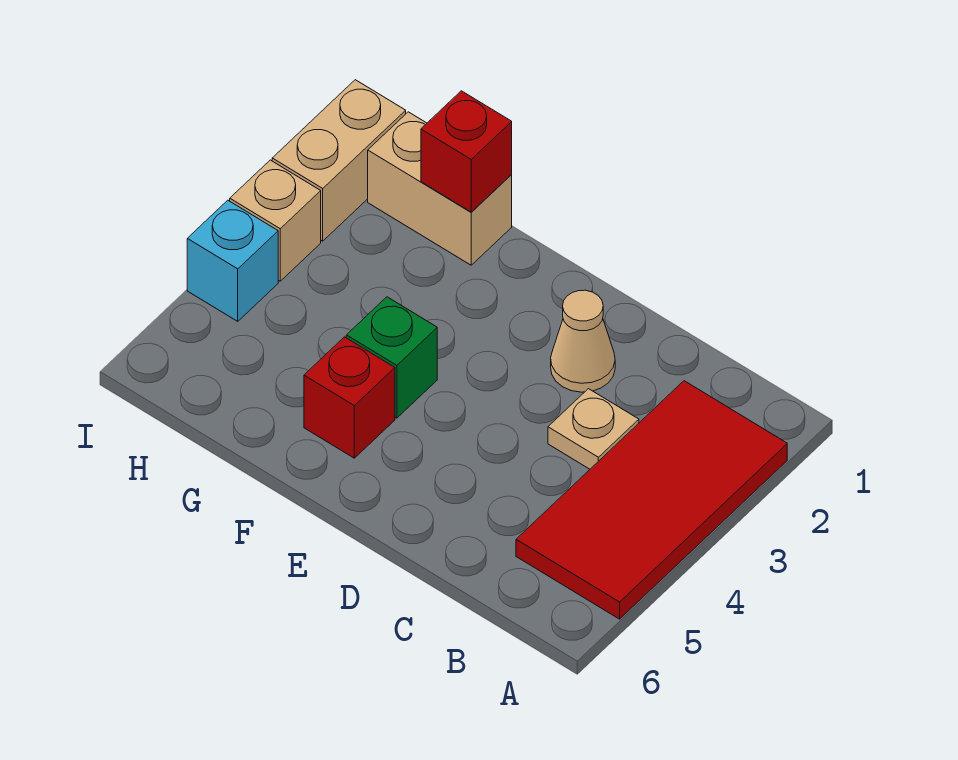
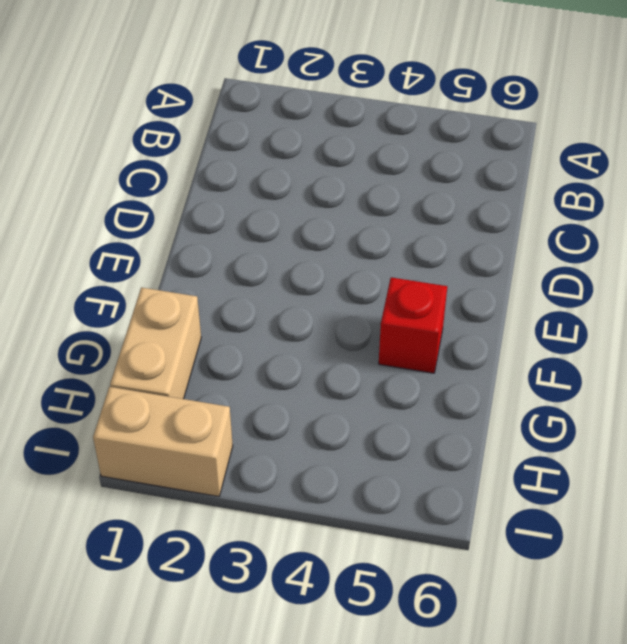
none -> red 2x4 tile [516,381,787,619]
none -> tan 1x1 plate [548,389,639,469]

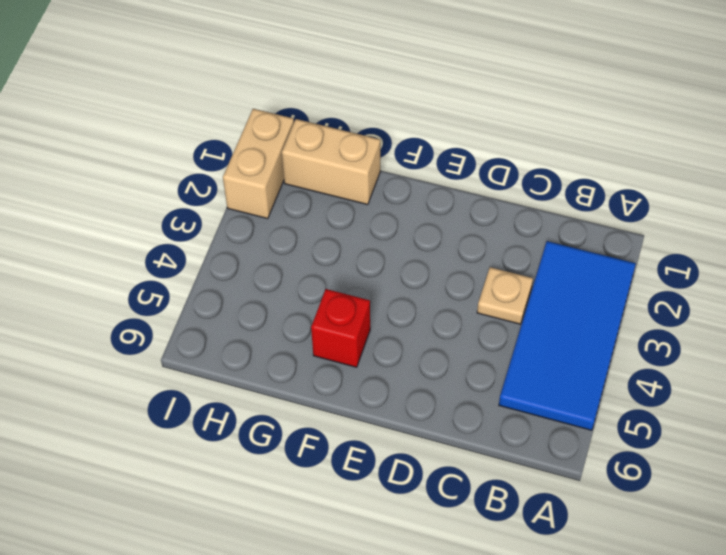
blue 2x4 tile [499,241,636,430] -> red 2x4 tile [516,381,787,619]
none -> tan 1x1 cone [551,290,615,392]
none -> green 1x1 brick [346,297,437,418]

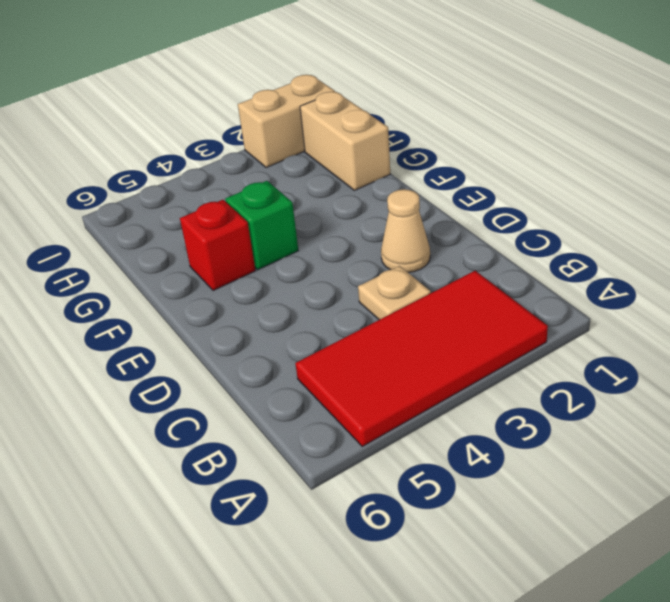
none -> tan 1x1 brick [230,160,321,281]
none -> cyan 1x1 brick [187,200,278,321]

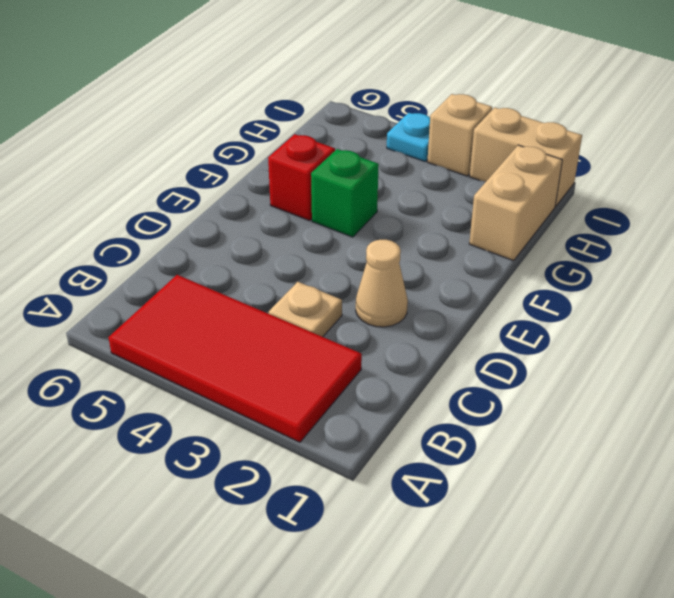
cyan 1x1 plate [387,113,430,161] -> cyan 1x1 brick [187,200,278,321]
none -> red 1x1 brick [421,91,512,212]

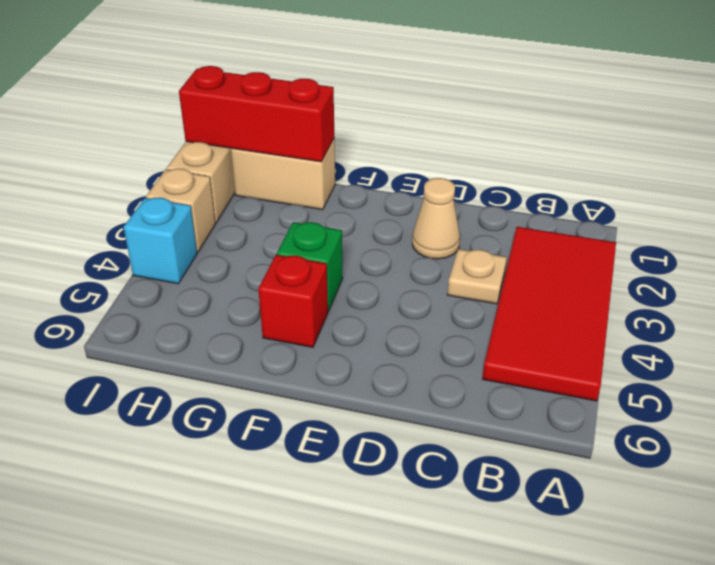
red 1x3 brick [179,66,334,162] -> red 1x1 brick [421,91,512,212]

